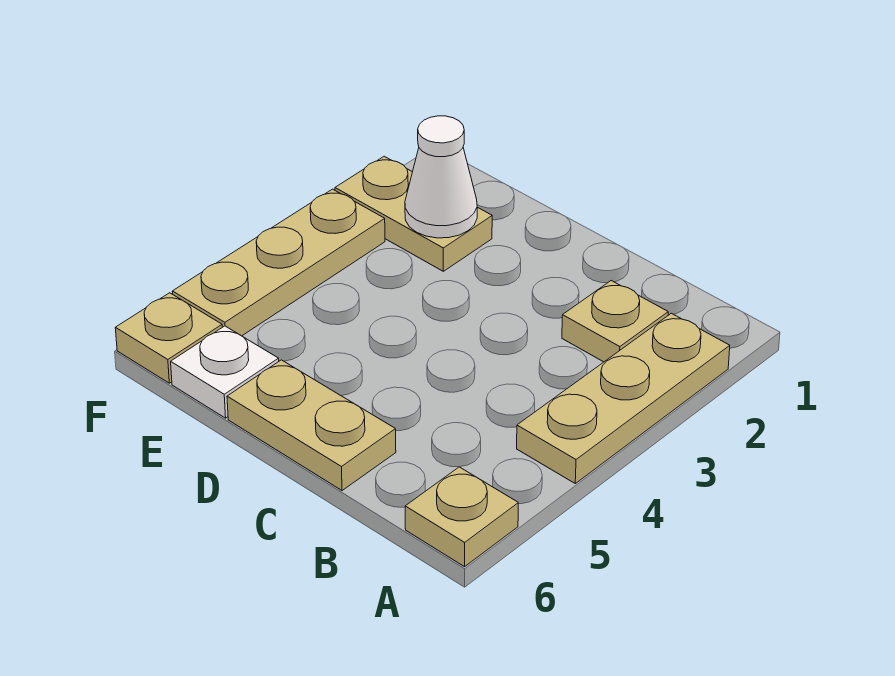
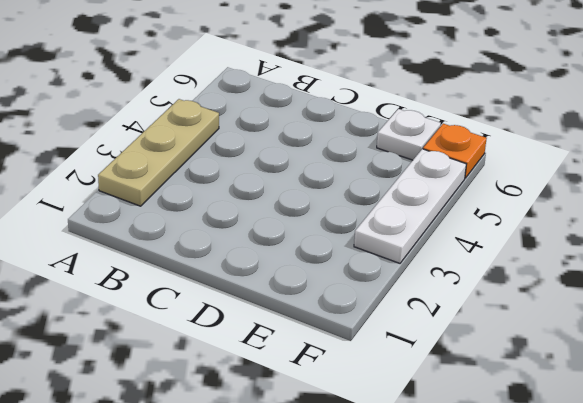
white 1x3 plate [354,149,466,263] -> tan 1x3 plate [172,189,385,336]
orange 1x1 plate [423,124,487,178] -> tan 1x1 plate [115,293,222,383]
none -> tan 1x1 plate [405,467,518,567]
none -> tan 1x1 plate [562,281,668,362]

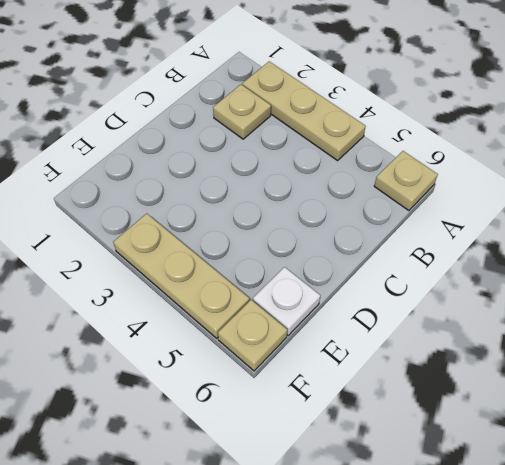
none -> tan 1x2 plate [227,360,396,491]
none -> tan 1x2 plate [335,156,492,271]

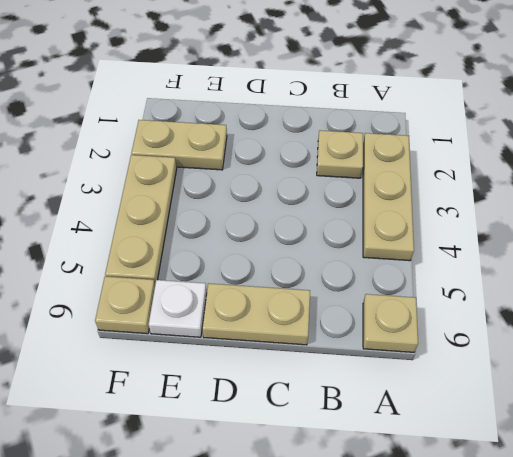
none -> white 1x1 cone [405,116,477,238]

